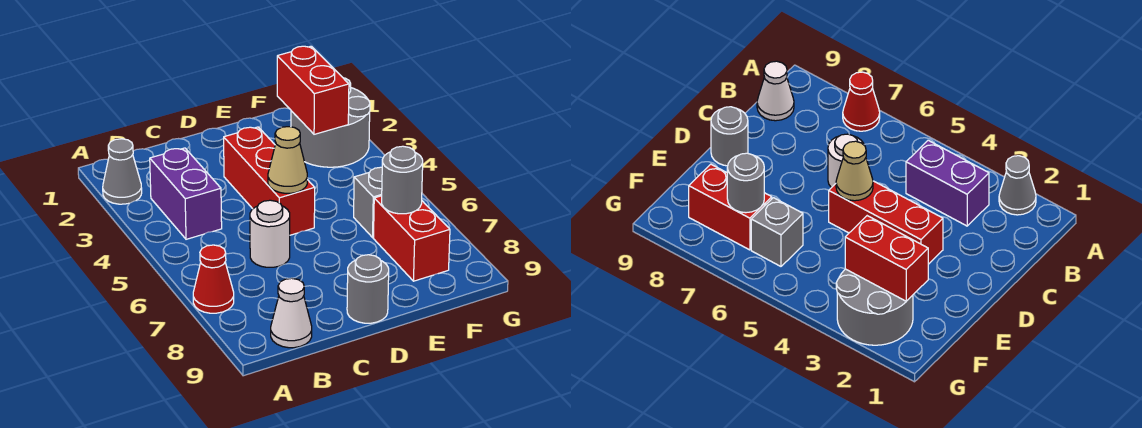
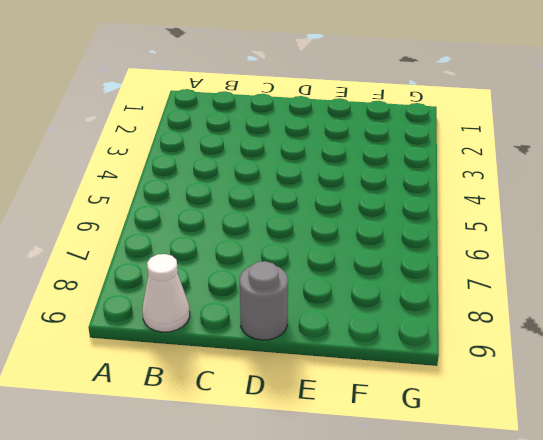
none -> grey 1x1 cone [103,139,142,204]
none -> red 1x1 cone [193,245,234,313]
none -> purple 1x2 brick [150,148,222,239]

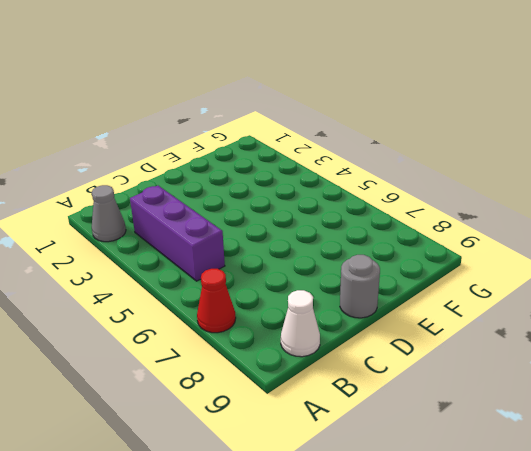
purple 1x3 brick [130,186,225,281] -> purple 1x2 brick [150,148,222,239]
none -> white 1x1 round brick [250,200,290,267]
none -> red 1x3 brick [224,127,315,235]
none -> grey 2x2 round brick [291,78,370,167]

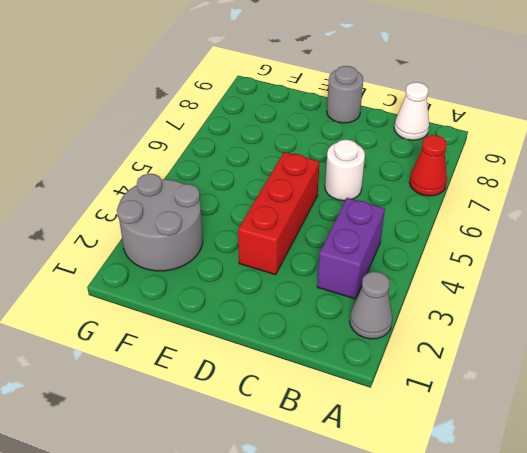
none -> grey 1x1 brick [354,167,382,237]
none -> red 1x2 brick [374,196,450,281]
none -> tan 1x1 cone [268,127,307,193]

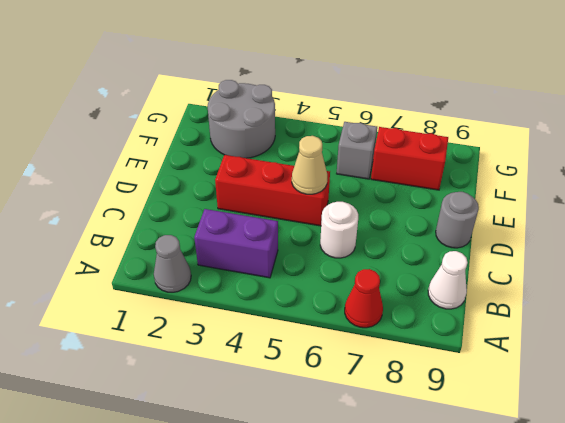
none -> red 1x2 brick [277,46,349,134]
none -> grey 1x1 round brick [382,146,423,214]

